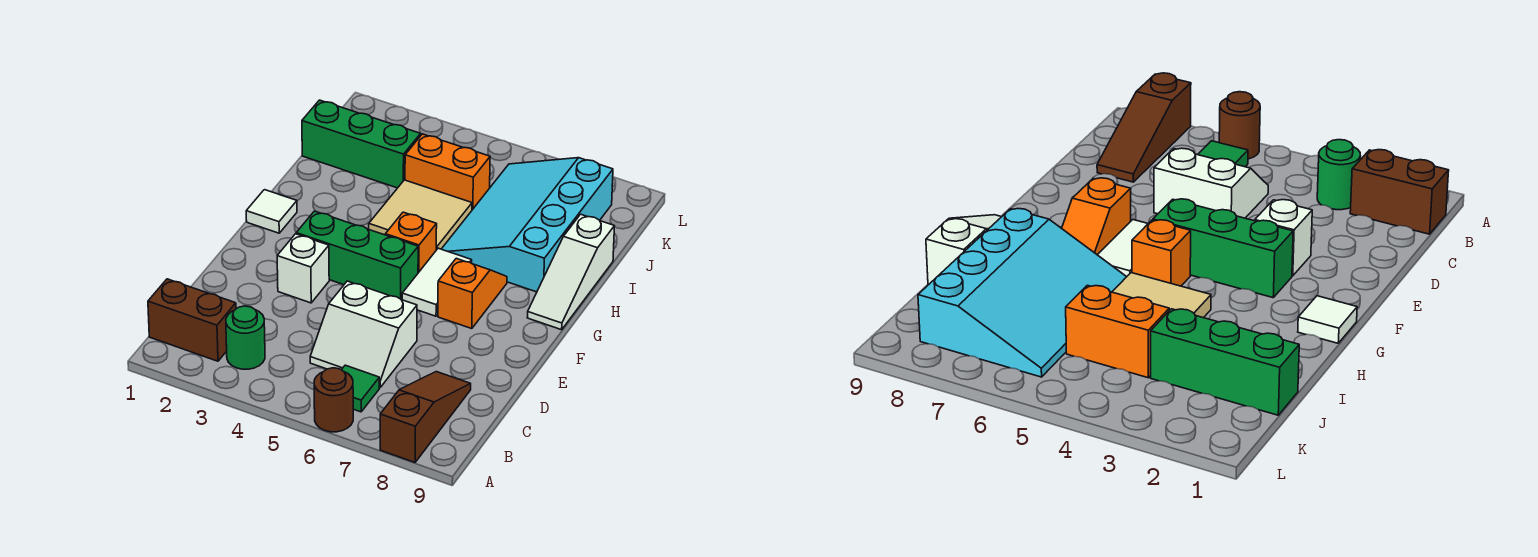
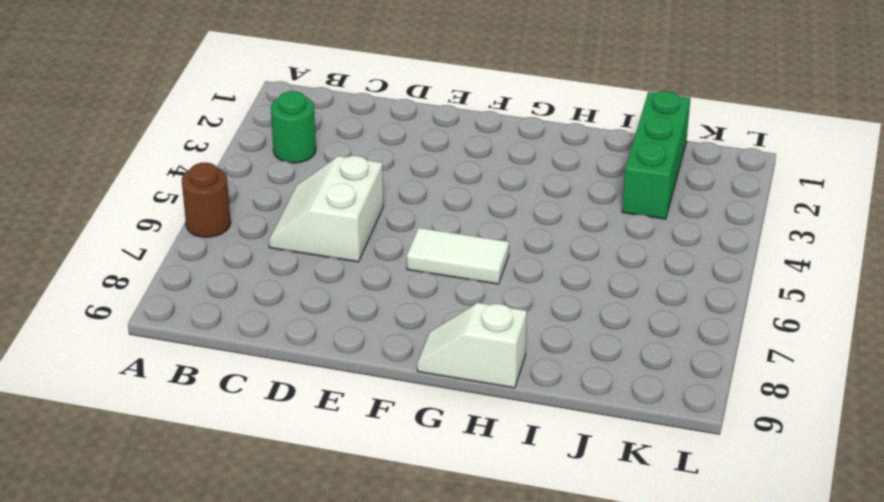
white 1x2 slope [417,303,527,388] -> white 1x3 slope [527,214,614,330]
none -> brown 1x3 slope [380,372,471,462]
none -> brown 1x2 brick [148,279,236,361]
none -> green 1x1 tile [342,365,379,412]

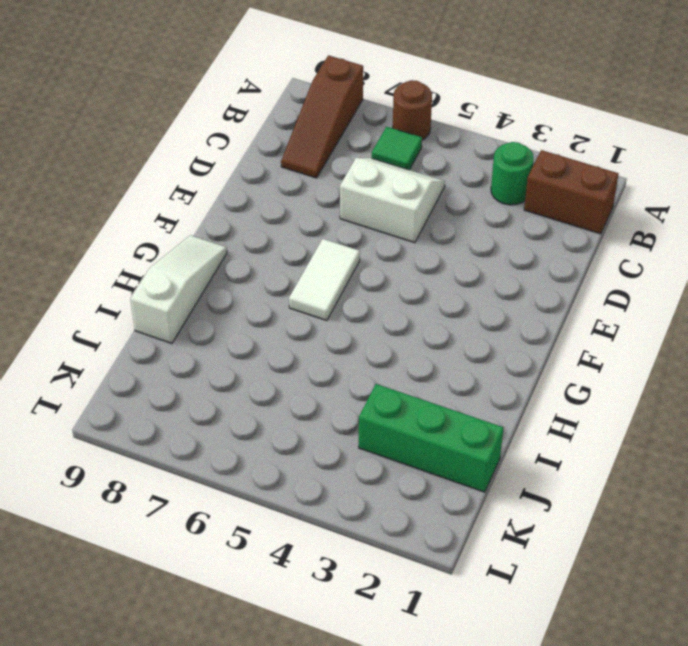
none -> white 1x1 brick [277,234,329,303]
none -> green 1x3 brick [296,211,418,300]
none -> orange 1x2 slope [438,258,507,329]

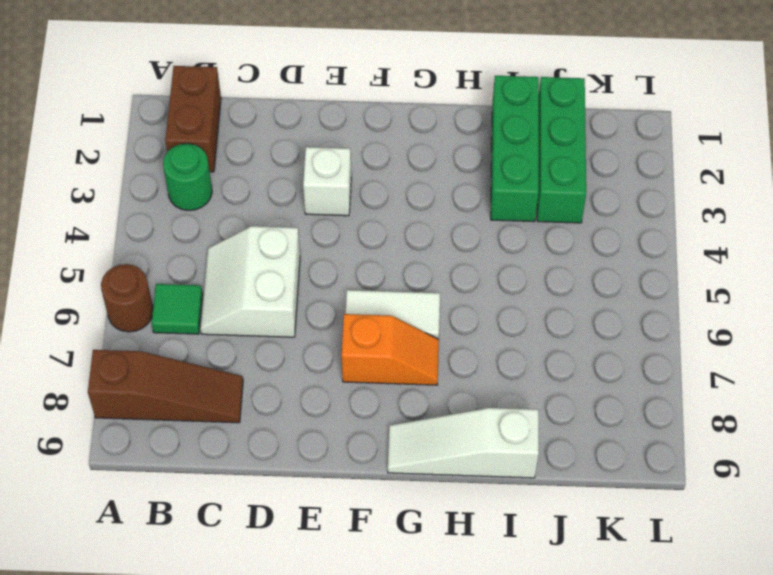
green 1x3 brick [491,76,539,222] -> green 1x3 brick moved to [296,211,418,300]
none -> white 1x1 tile [246,190,297,233]
none -> orange 1x1 brick [385,212,437,273]
none -> tan 2x2 tile [369,180,472,250]

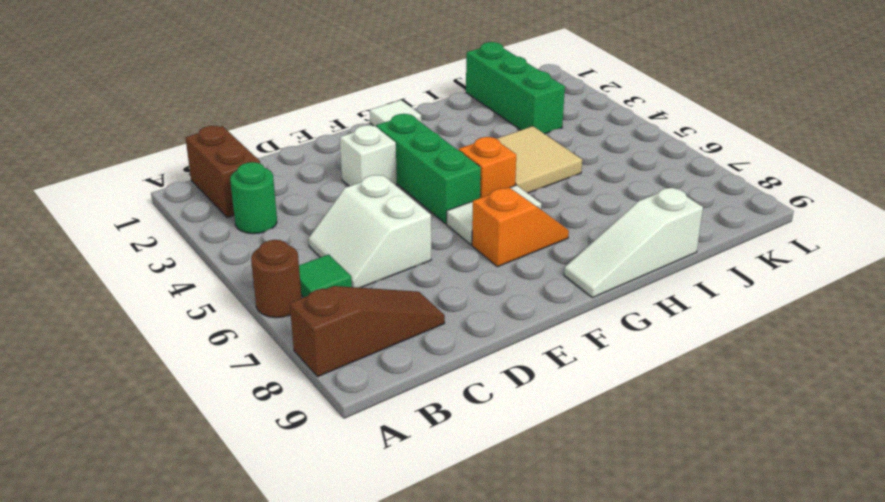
none -> cyan 3x4 slope [442,158,613,292]
none -> orange 1x2 brick [405,134,490,210]

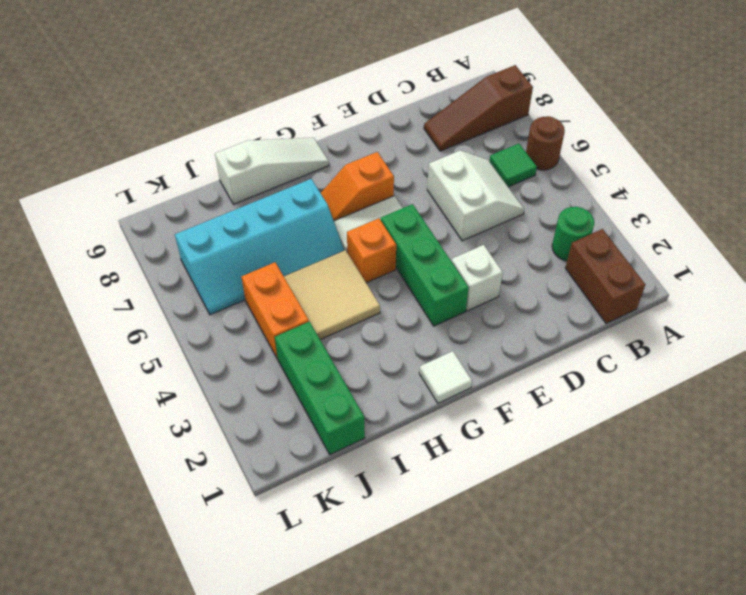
cyan 2x4 slope [175,179,344,315] -> cyan 3x4 slope [442,158,613,292]

